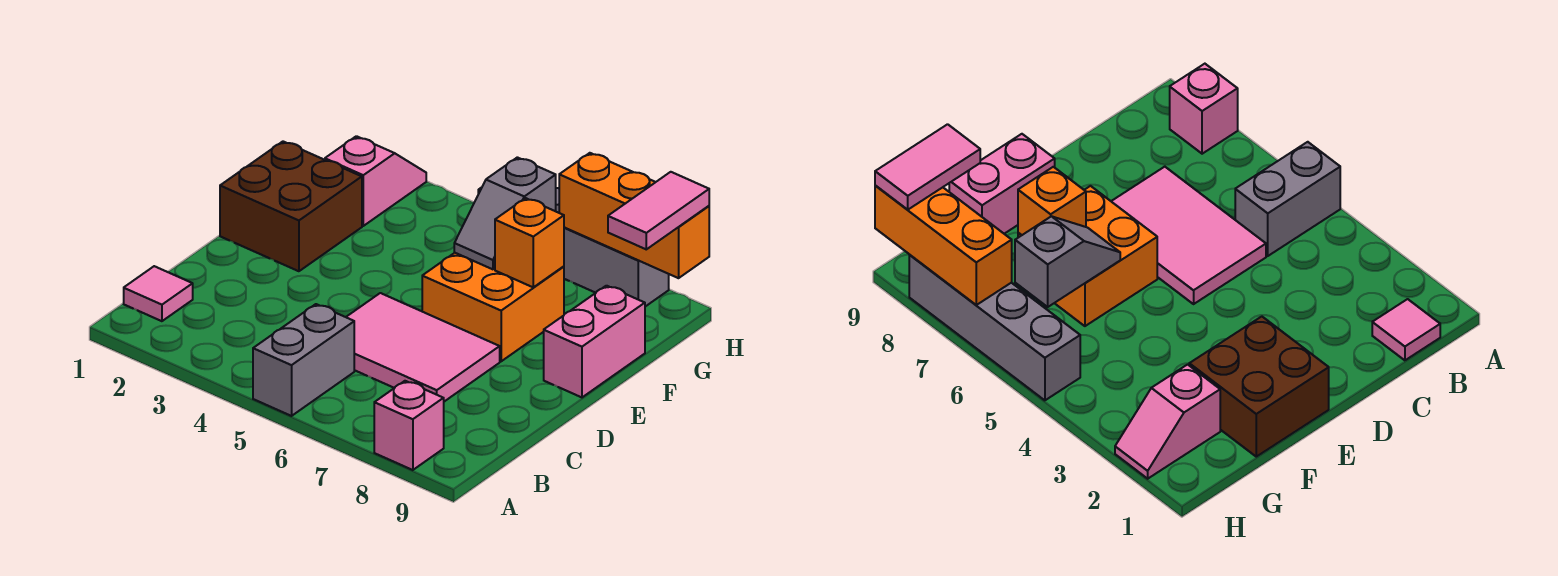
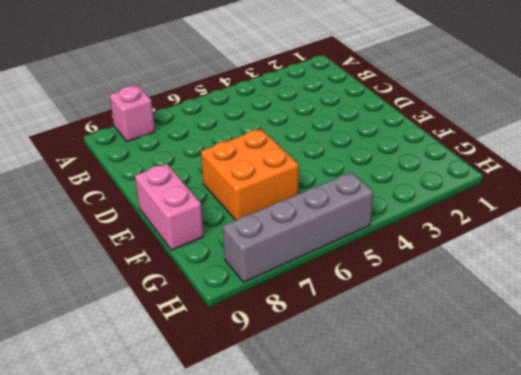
none -> grey 1x2 brick [253,304,354,416]
none -> pink 1x1 tile [124,266,193,321]
none -> pink 2x3 tile [346,293,500,402]

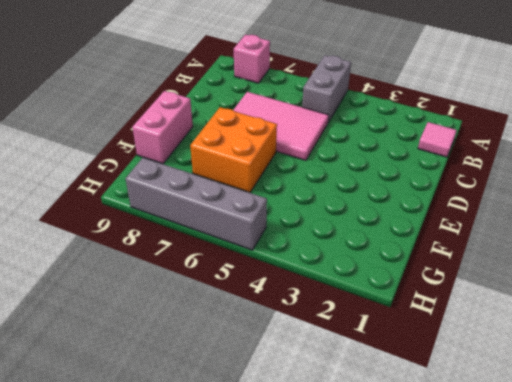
none -> brown 2x2 brick [220,142,362,271]
none -> pink 1x2 slope [325,136,426,226]
none -> grey 1x2 slope [454,157,556,269]

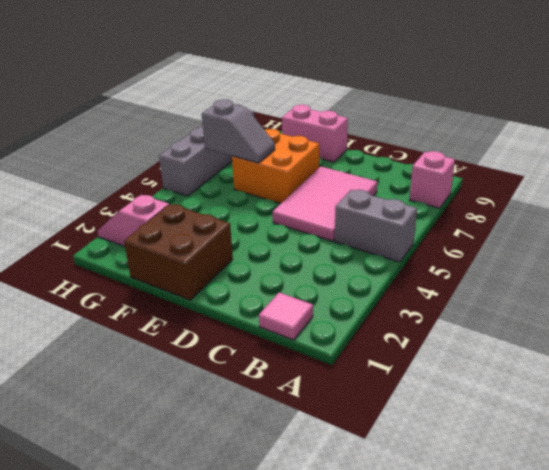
none -> orange 1x1 brick [495,198,564,288]
none -> orange 1x3 brick [559,153,709,278]
none -> pink 1x2 tile [608,172,709,249]

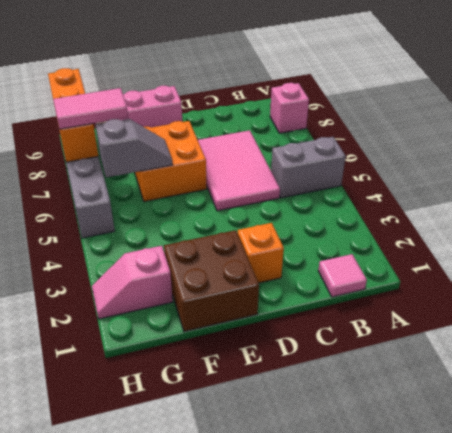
orange 1x1 brick [238,223,284,283] -> orange 1x1 brick moved to [495,198,564,288]
pink 1x2 tile [53,88,128,129] -> pink 1x2 tile moved to [608,172,709,249]

